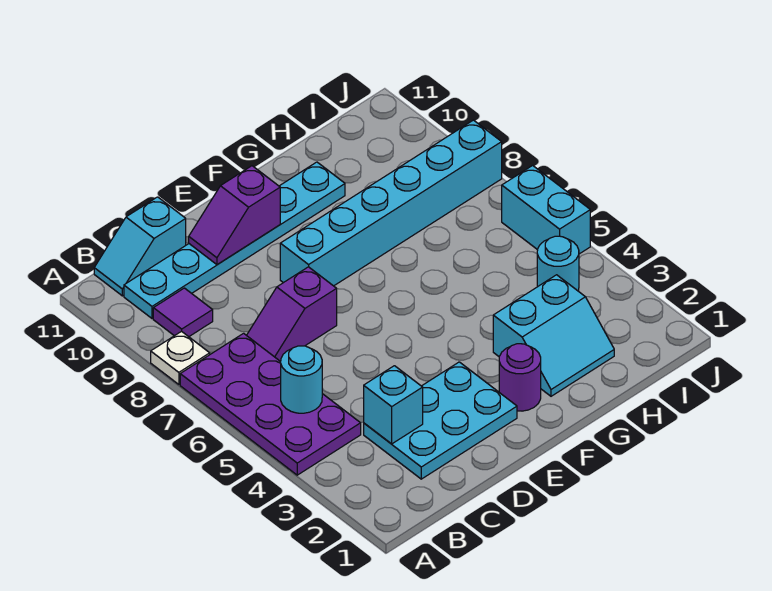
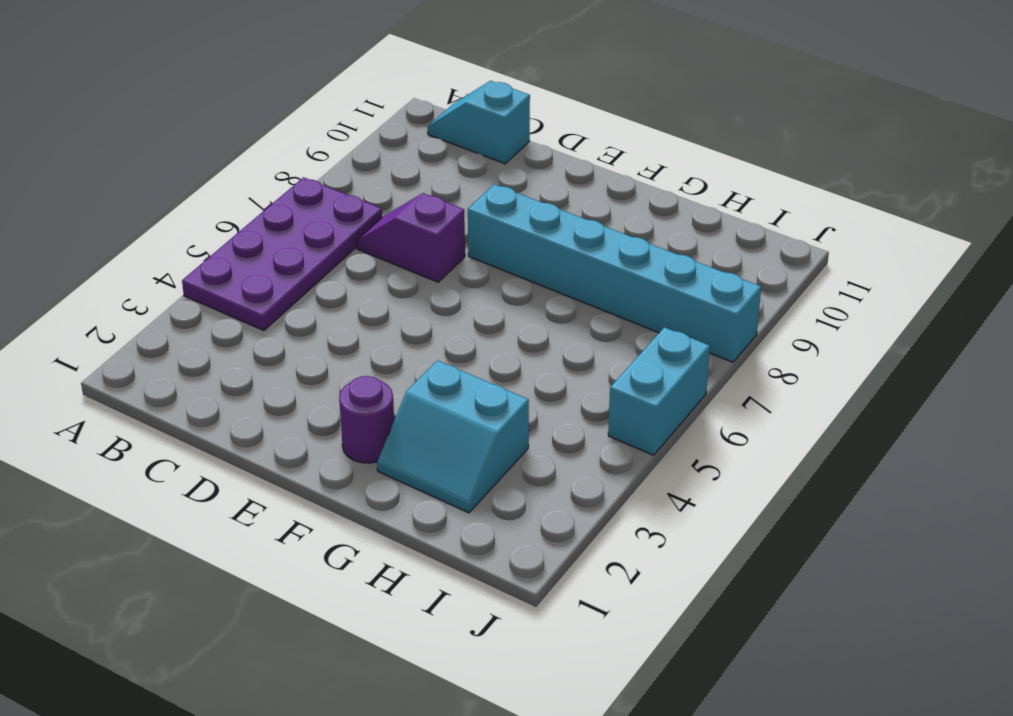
none -> white 1x1 plate [151,331,210,384]
none -> purple 1x1 tile [153,288,213,337]
none -> cyan 1x6 plate [124,162,345,318]

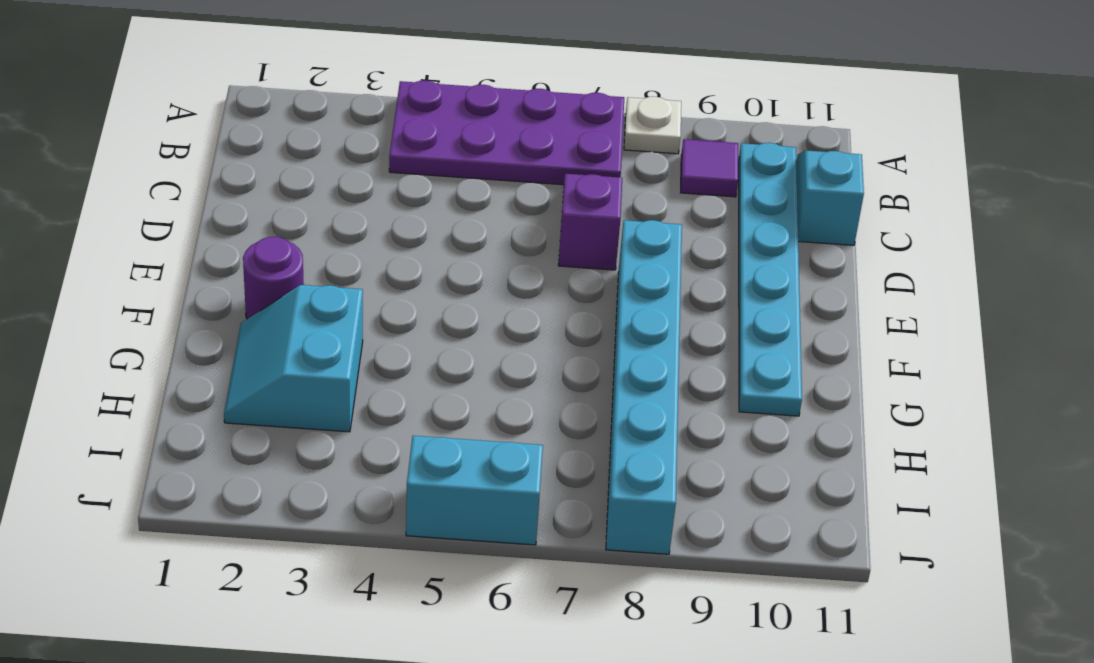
none -> cyan 2x3 plate [364,362,517,479]
none -> cyan 1x1 round brick [537,236,579,291]
none -> cyan 1x1 round brick [280,346,322,413]

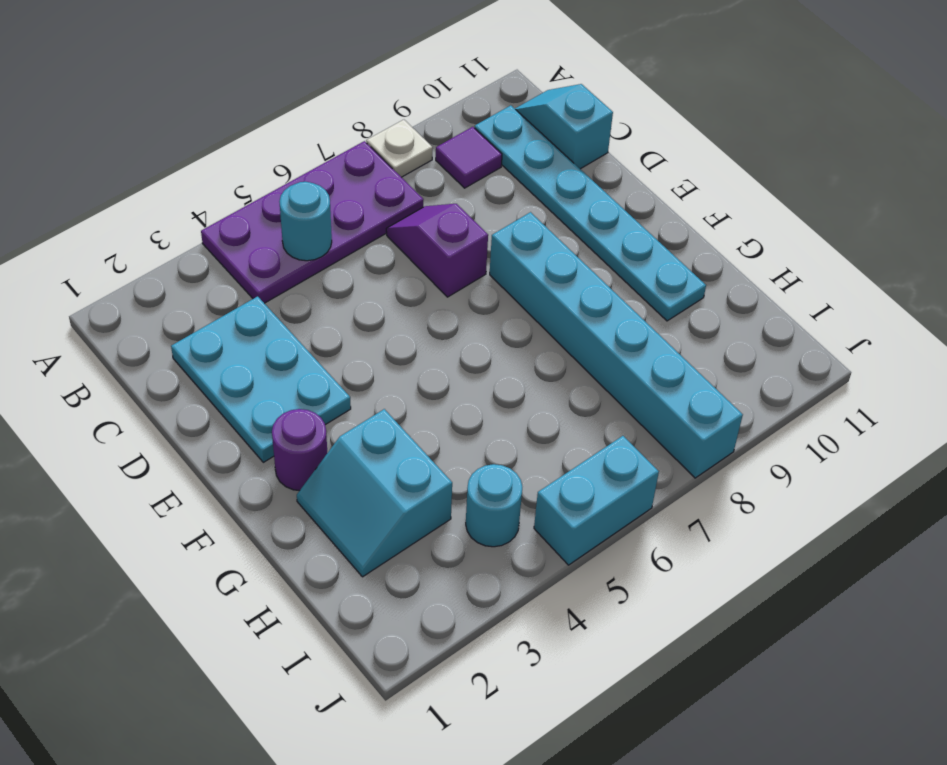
none -> cyan 1x1 brick [364,366,423,444]
none -> purple 1x2 slope [189,166,280,264]

